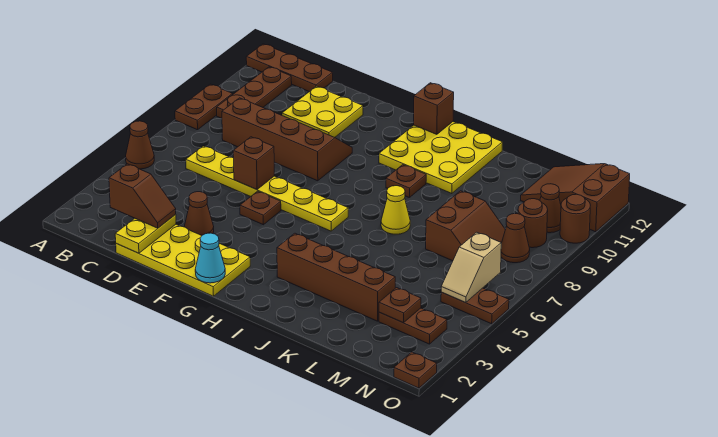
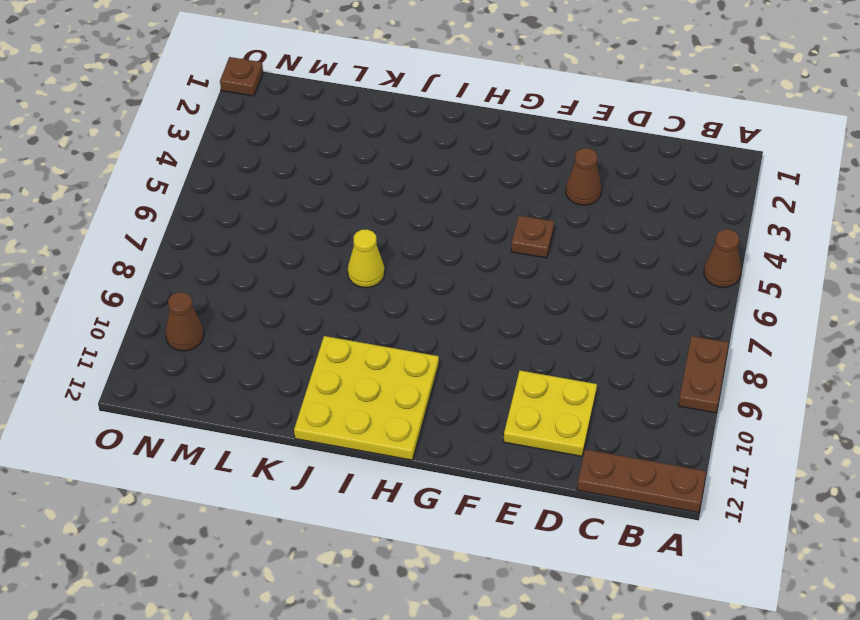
none -> brown 1x3 plate [217,67,292,118]
none -> yellow 1x6 plate [186,146,348,231]
none -> brown 2x4 slope [222,98,352,181]
none -> yellow 2x4 plate [116,224,250,296]

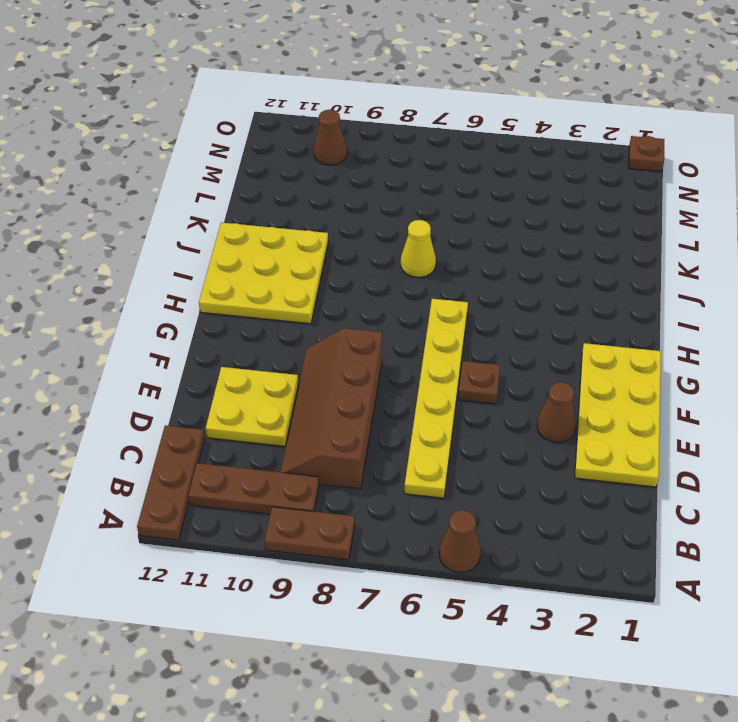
none -> brown 1x4 brick [277,233,395,321]
none -> brown 1x1 plate [386,165,426,198]
none -> brown 2x2 slope [426,191,505,261]
none -> brown 1x2 plate [379,308,447,344]

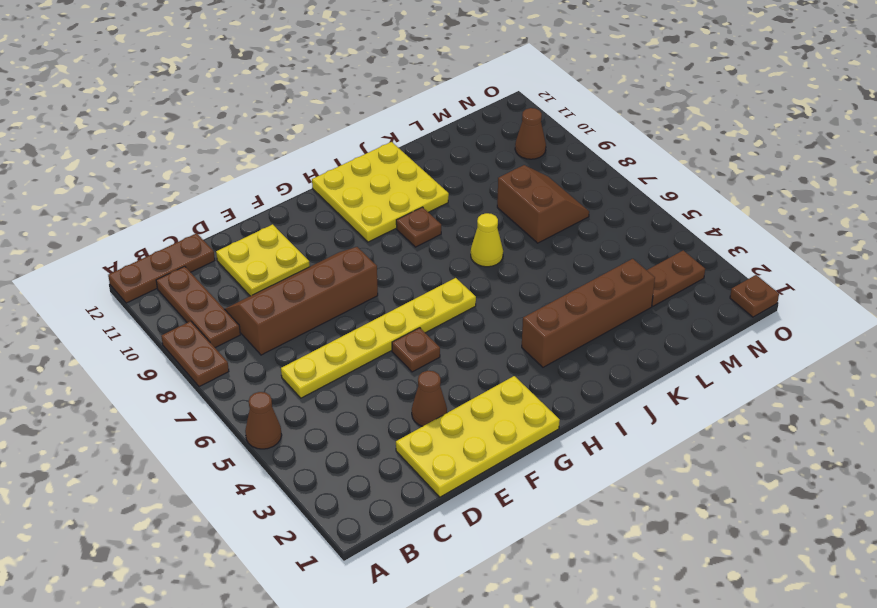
none -> brown 2x3 slope [521,164,630,232]
none -> brown 1x2 plate [441,288,509,324]
none -> brown 1x1 cone [501,214,530,263]
none -> brown 1x1 round brick [518,199,548,248]

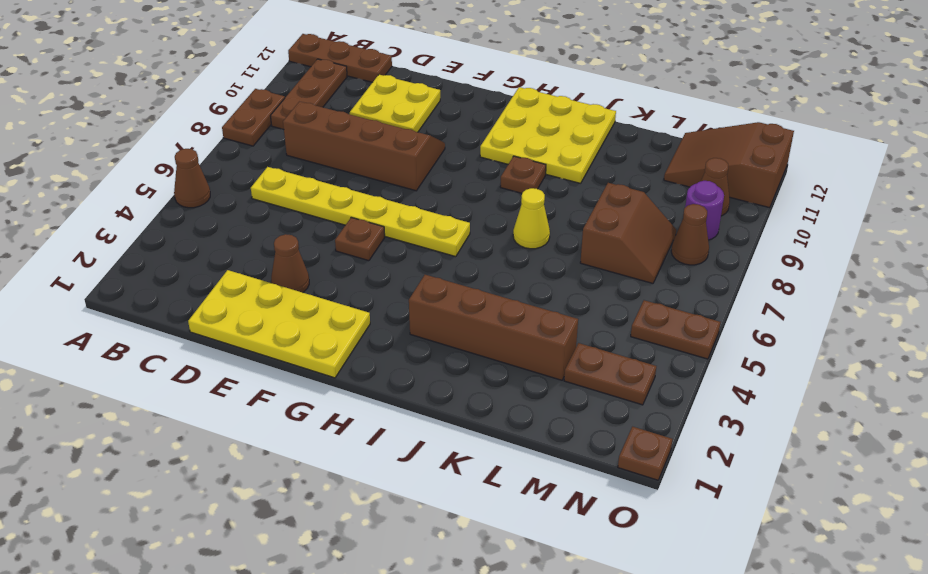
purple 1x1 round brick [685,181,724,240] -> brown 1x1 round brick [518,199,548,248]
none -> brown 1x1 round brick [560,194,590,243]
none -> yellow 1x2 plate [115,214,176,253]
none -> brown 1x1 brick [233,137,274,190]
none -> cyan 1x1 cone [195,233,225,283]

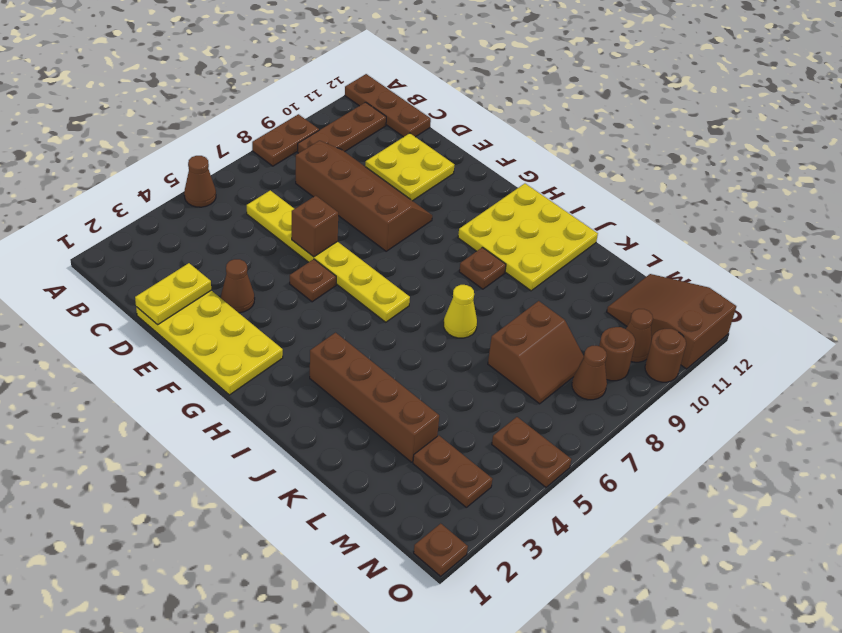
none -> cyan 1x1 cone [195,233,225,283]
none -> brown 1x1 brick [414,83,454,134]
none -> brown 1x1 plate [379,288,421,323]
none -> tan 1x2 slope [441,232,501,303]

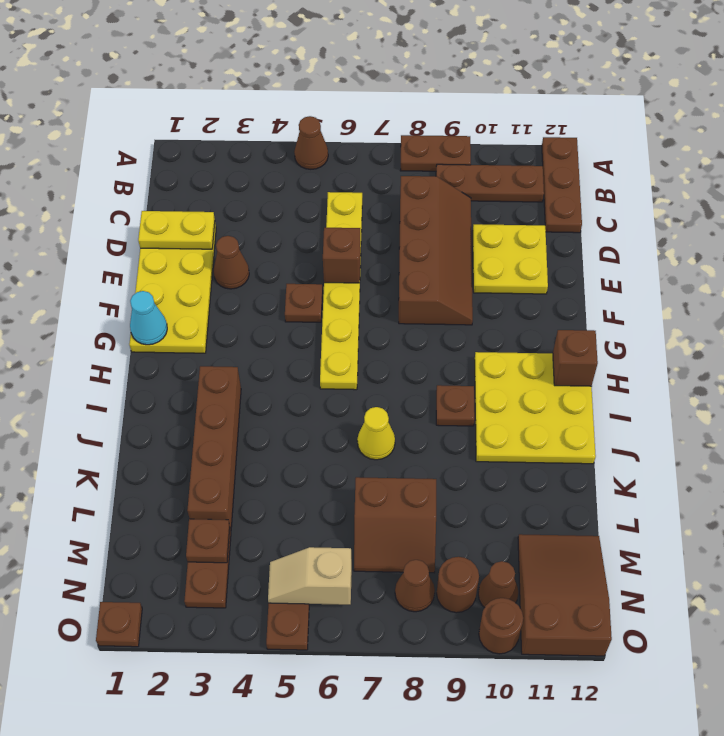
none -> brown 1x2 slope [109,164,176,228]

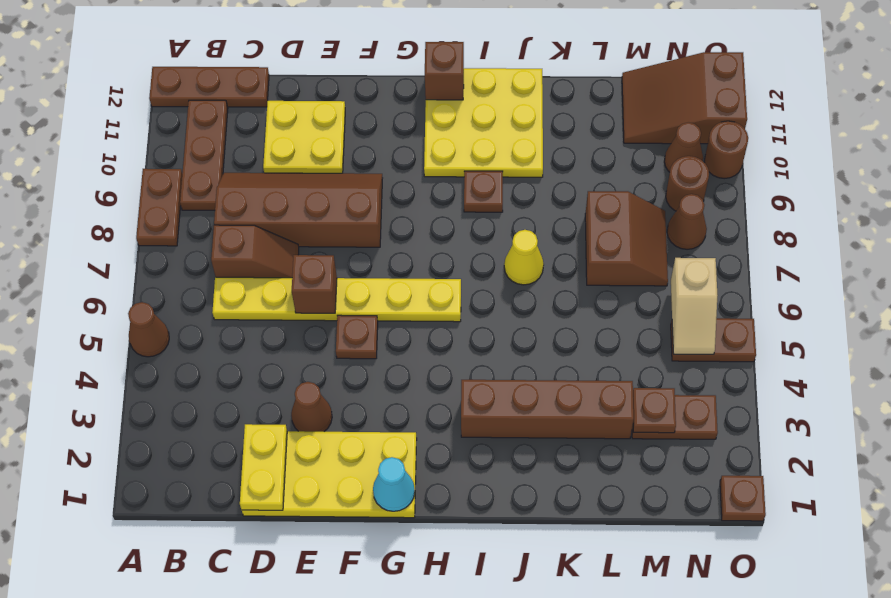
brown 1x2 slope [211,225,299,278] -> brown 1x2 slope moved to [109,164,176,228]

